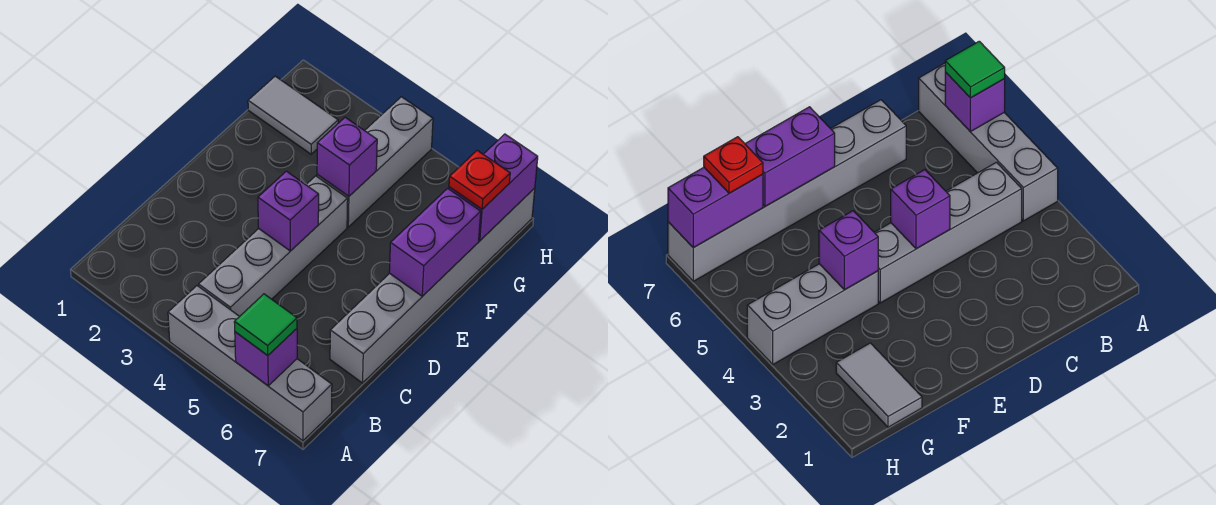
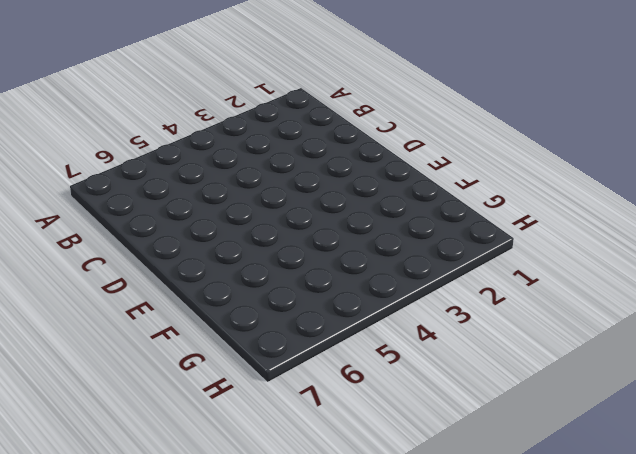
none -> grey 1x4 brick [168,286,332,441]
none -> grey 1x4 brick [199,176,348,316]
none -> grey 1x6 brick [330,188,535,383]

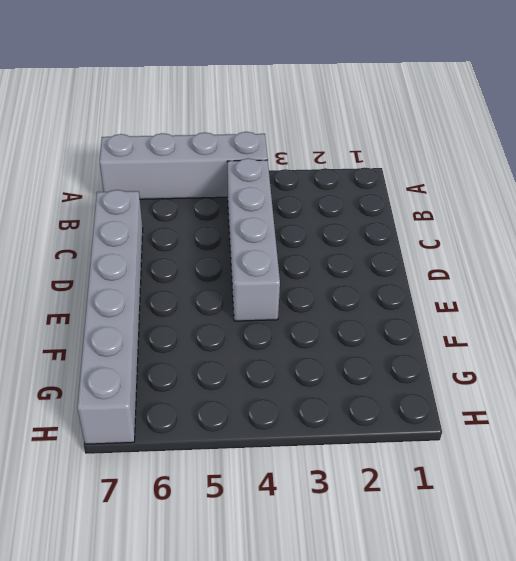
none -> grey 1x3 brick [317,97,433,227]
none -> grey 1x2 tile [248,76,338,154]
none -> purple 1x1 brick [235,329,297,386]

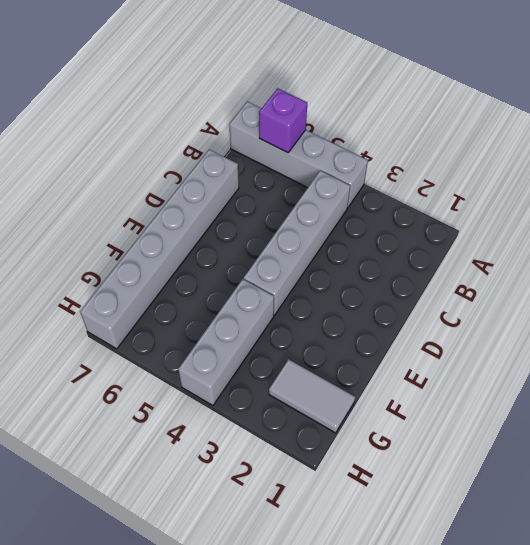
none -> purple 1x1 brick [258,171,319,251]
none -> purple 1x2 brick [389,188,481,296]
none -> purple 1x1 brick [317,117,377,196]

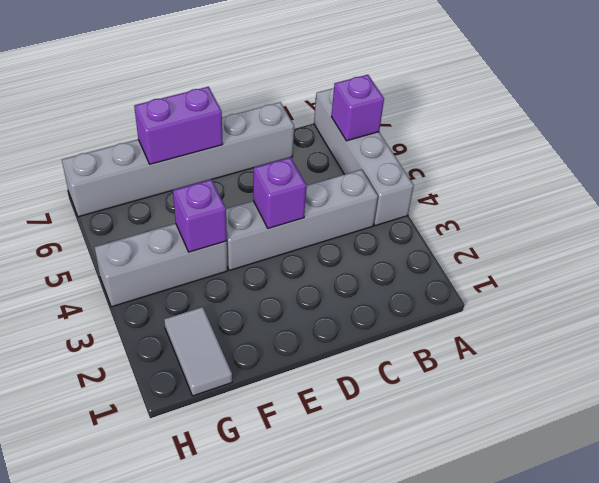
none -> purple 1x2 brick [449,134,538,241]
none -> green 1x1 tile [234,294,297,356]
none -> red 1x1 plate [449,150,510,209]

